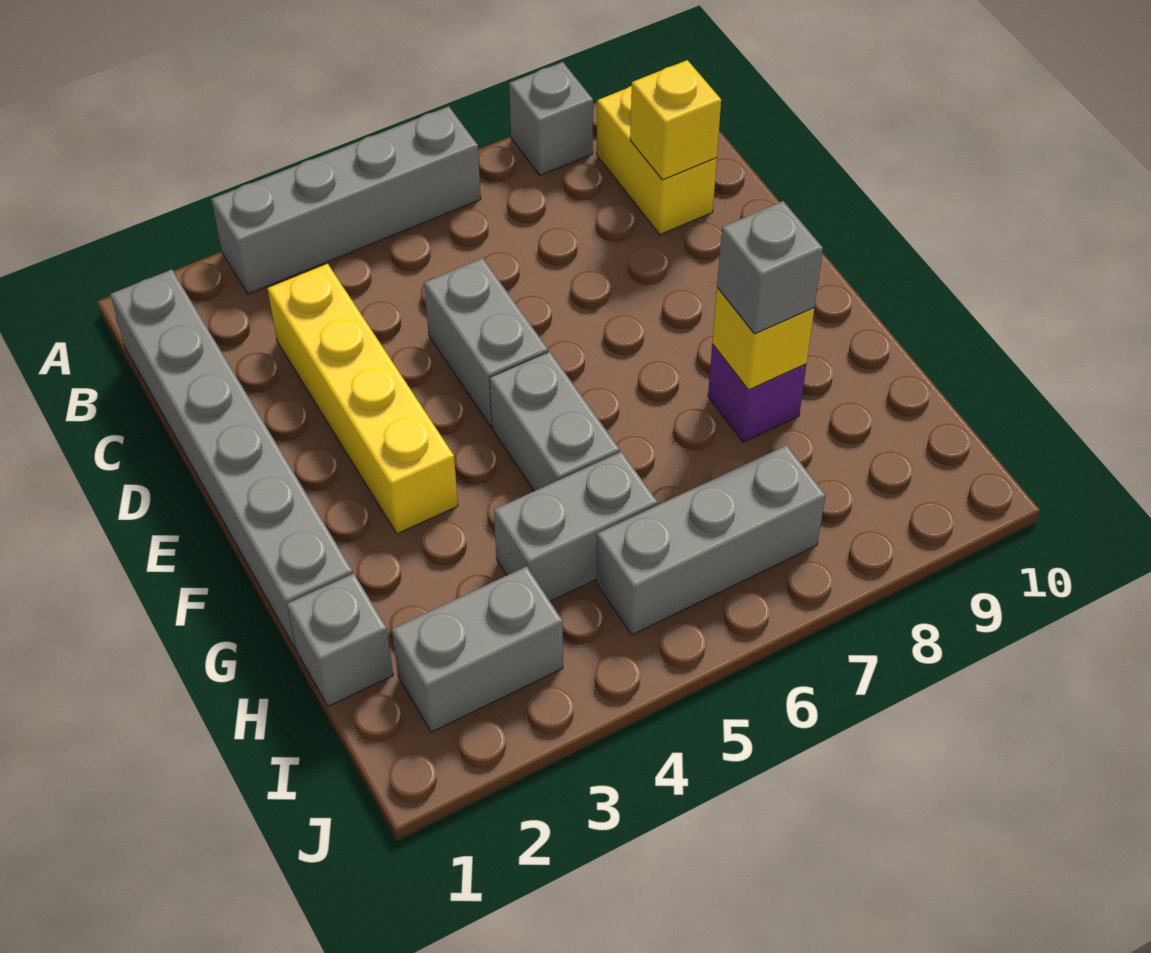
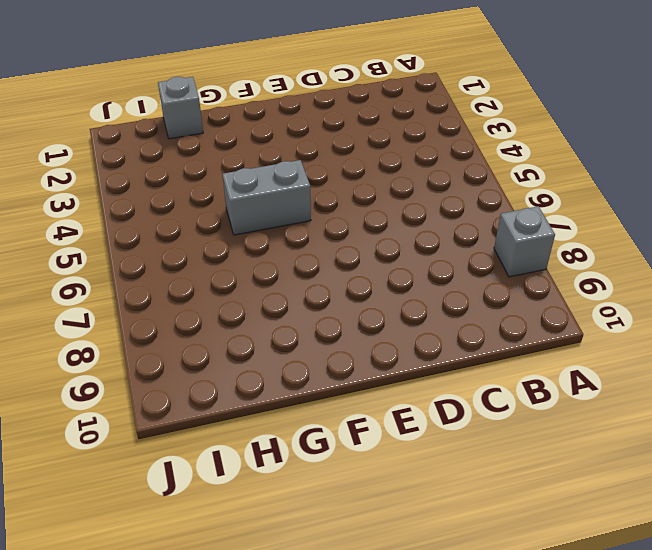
none -> grey 1x4 brick [211,106,481,294]
none -> grey 1x6 brick [110,270,353,649]
none -> yellow 1x2 brick [597,86,717,235]

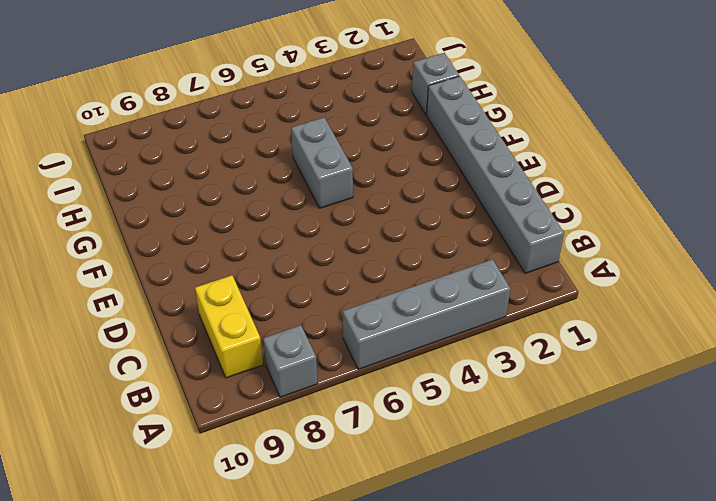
none -> yellow 1x4 brick [268,264,458,534]
none -> grey 1x2 brick [424,258,548,427]
none -> purple 1x1 brick [708,344,806,442]

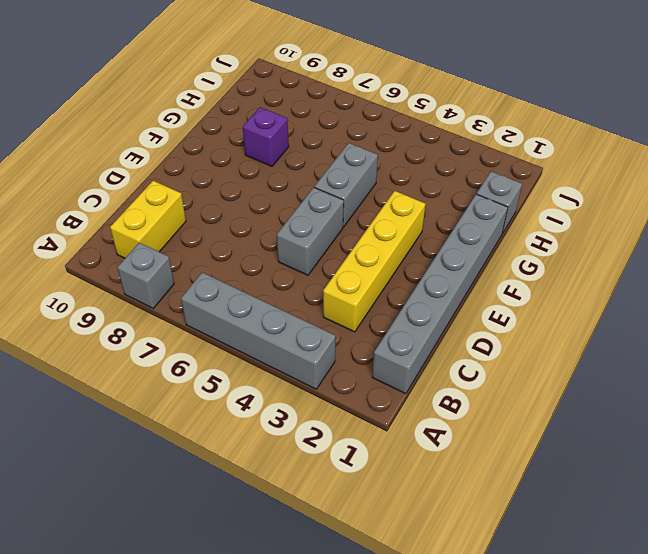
none -> grey 1x2 brick [494,452,658,601]
none -> grey 1x2 brick [392,566,563,732]
none -> grey 1x3 brick [596,445,826,635]

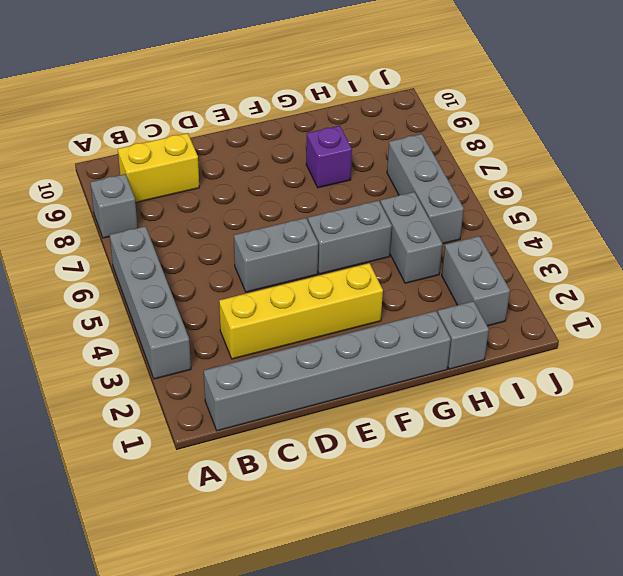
none -> yellow 1x1 brick [630,60,721,180]
none -> yellow 1x1 brick [712,288,814,390]
none -> grey 1x1 brick [717,201,823,334]

